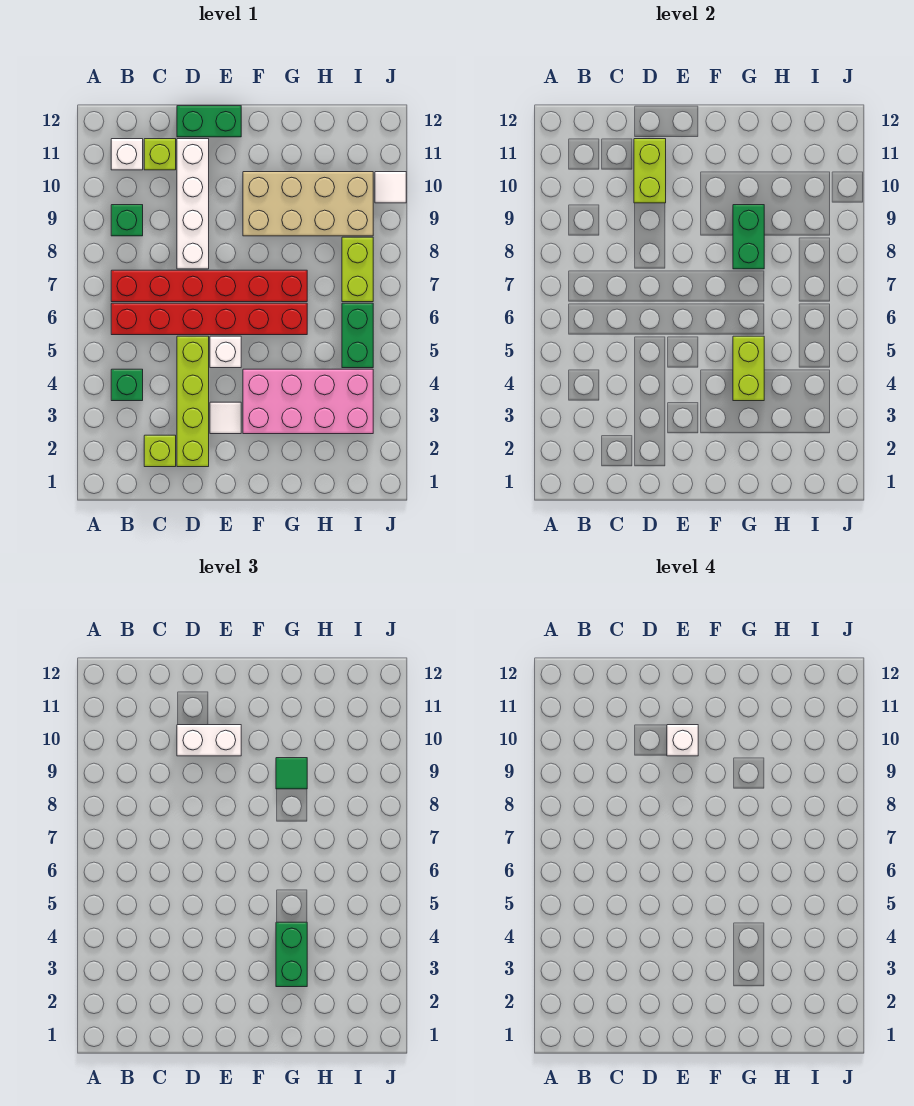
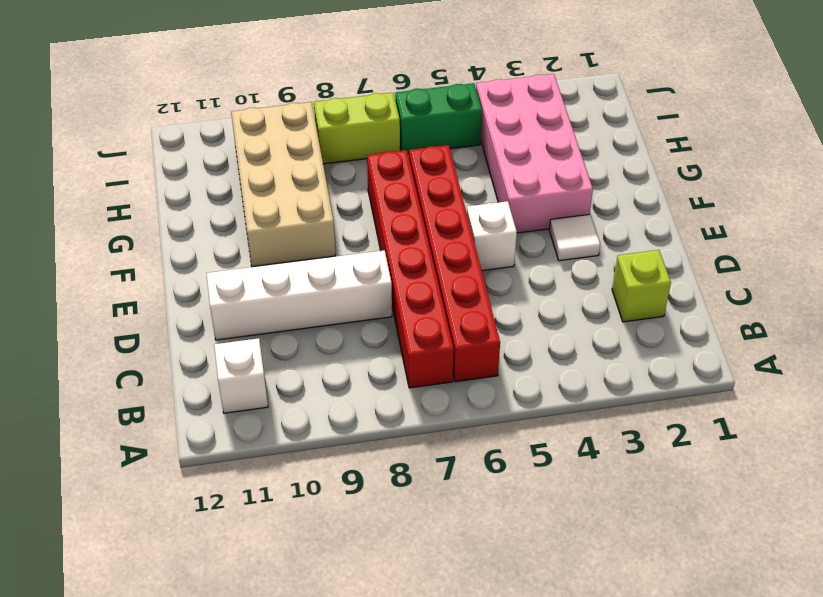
none -> green 1x1 brick [111,369,143,401]
none -> green 1x1 brick [111,205,143,236]
none -> lime 1x1 brick [144,139,176,170]

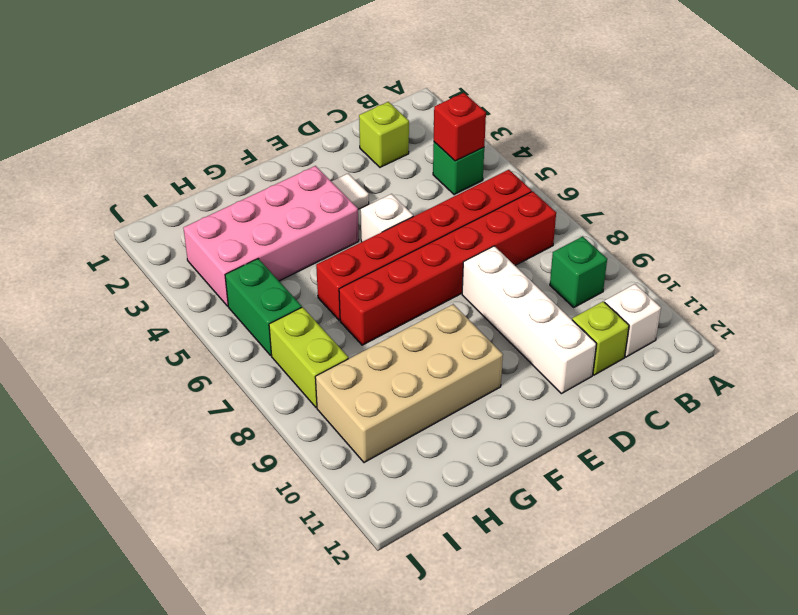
red 1x1 brick [434,93,486,161] -> none
none -> lime 1x4 brick [177,336,209,467]
none -> green 1x2 brick [177,106,241,137]
none -> white 1x1 tile [375,172,406,203]

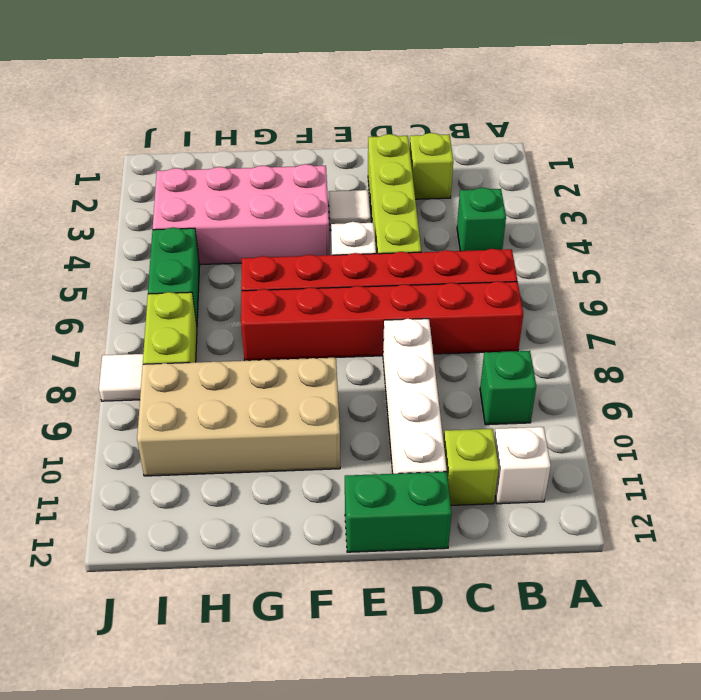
white 1x1 tile [99,354,143,401] -> white 1x1 tile moved to [375,172,406,203]
none -> lime 1x2 brick [634,139,666,203]
none -> lime 1x2 brick [733,336,764,401]
none -> green 1x2 brick [733,205,764,269]

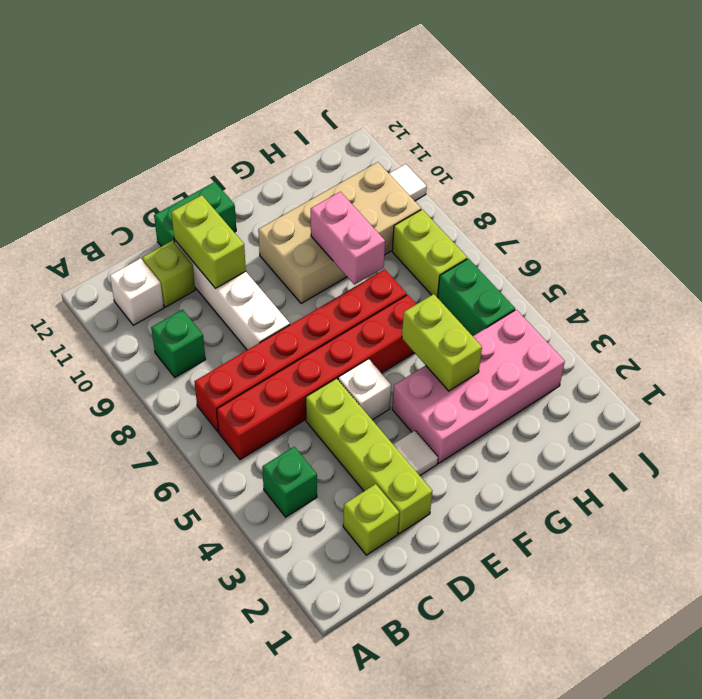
pink 1x2 brick [311,192,385,285] -> green 1x2 brick [733,205,764,269]
none -> white 1x2 brick [177,725,241,756]
none -> green 1x2 brick [276,922,307,987]
none -> green 1x1 tile [276,758,307,789]

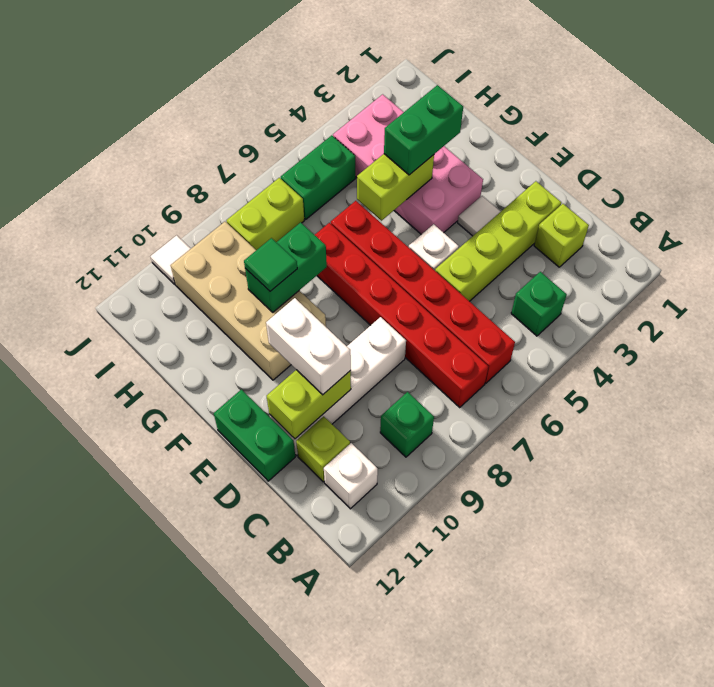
none -> white 1x1 brick [667,725,698,756]

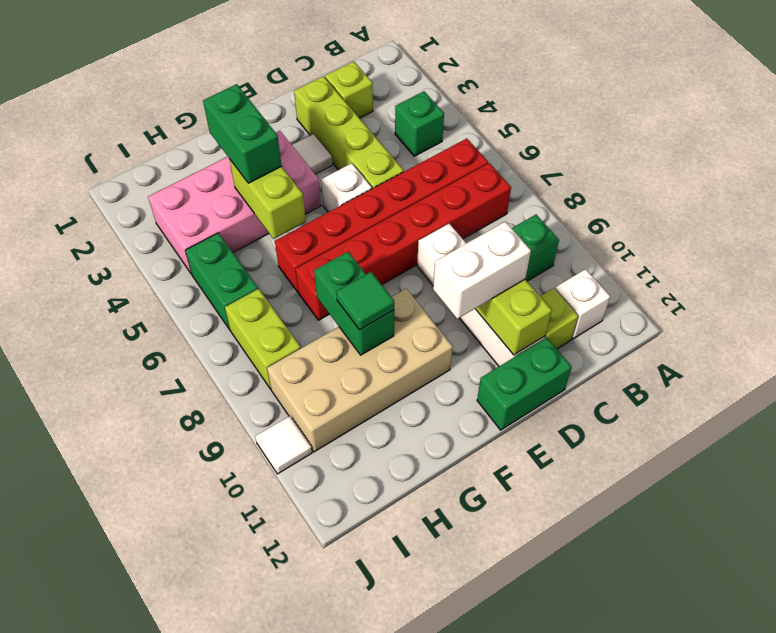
none -> white 1x1 brick [667,725,698,756]

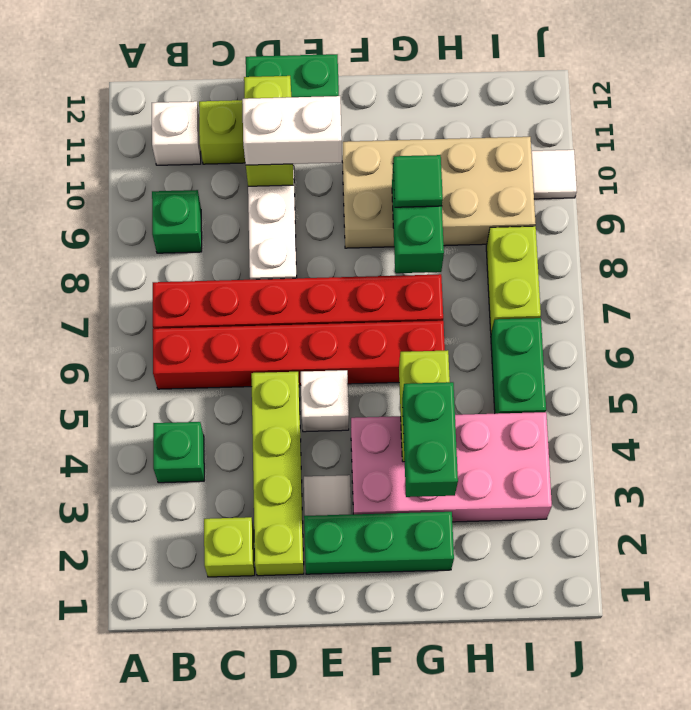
green 1x3 brick [304,512,454,574] -> none
none -> white 1x1 brick [667,725,698,756]

